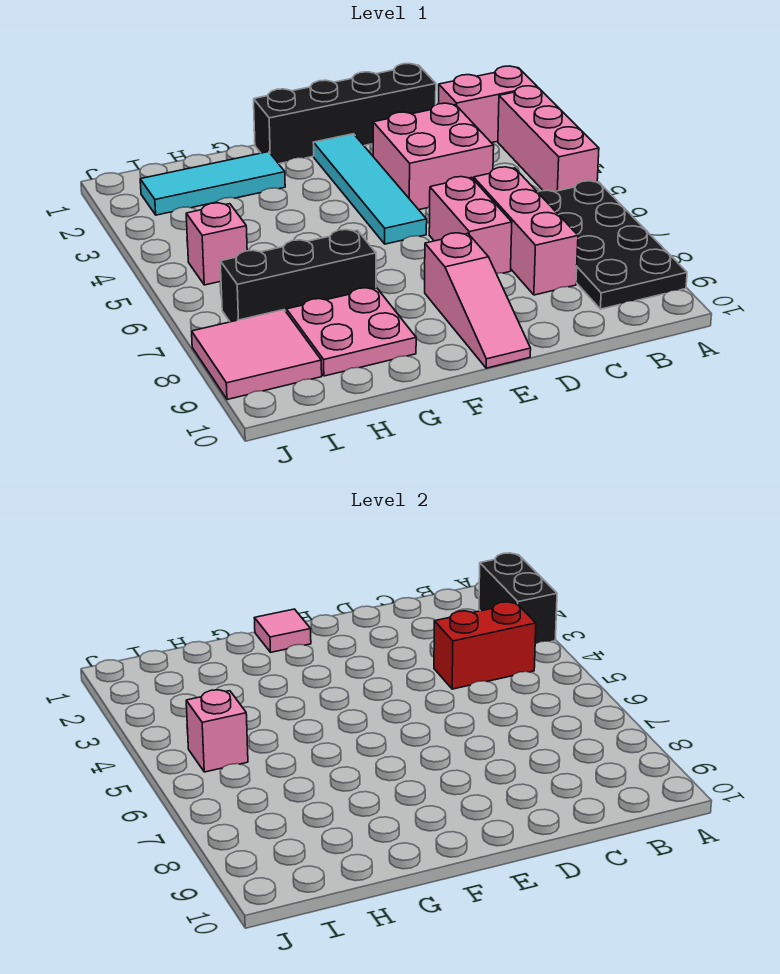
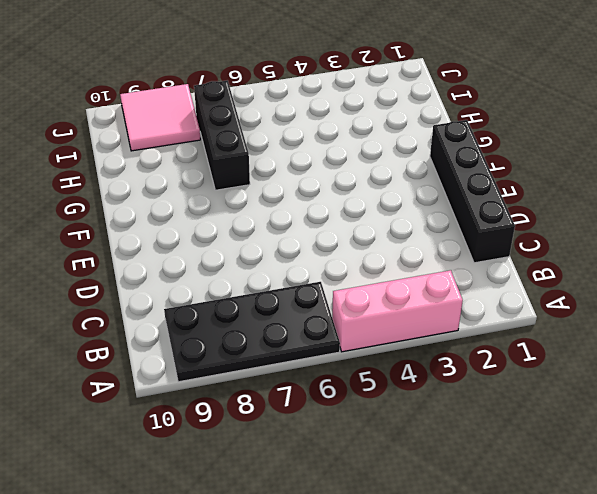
none -> pink 1x2 brick [439,66,537,143]
none -> pink 2x2 brick [373,103,494,210]
none -> pink 1x3 brick [474,167,578,295]

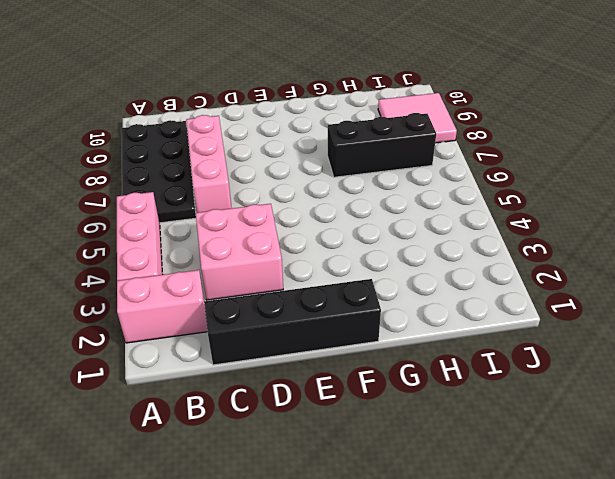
none -> pink 1x2 brick [429,177,512,273]
none -> cyan 1x4 tile [313,134,427,244]
none -> pink 1x3 slope [425,233,531,368]

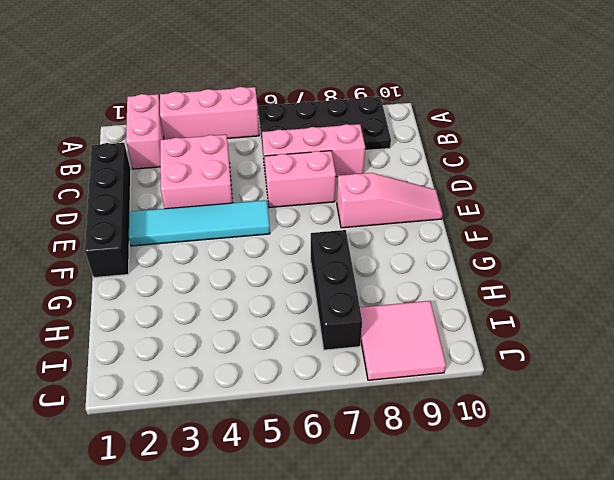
none -> cyan 1x3 tile [140,152,285,215]
none -> pink 2x2 plate [287,288,416,376]
none -> pink 1x1 brick [186,203,247,285]

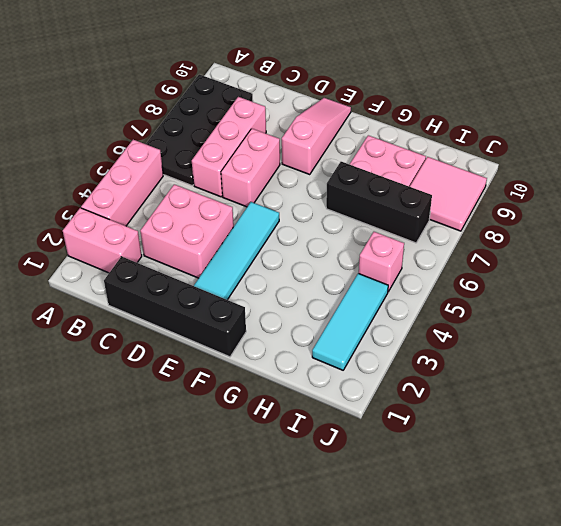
cyan 1x3 tile [312,273,388,370] -> cyan 1x3 tile turned to [140,152,285,215]
none -> black 1x2 brick [479,553,557,644]
none -> red 1x2 brick [434,602,536,689]
none -> pink 1x1 tile [254,609,311,652]

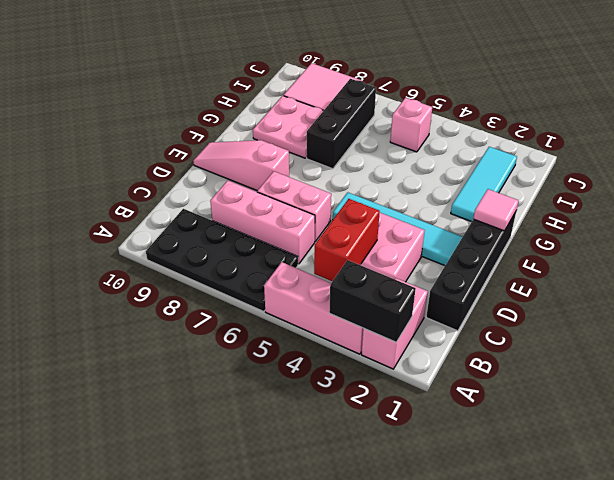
none -> pink 1x1 brick [186,690,248,772]

